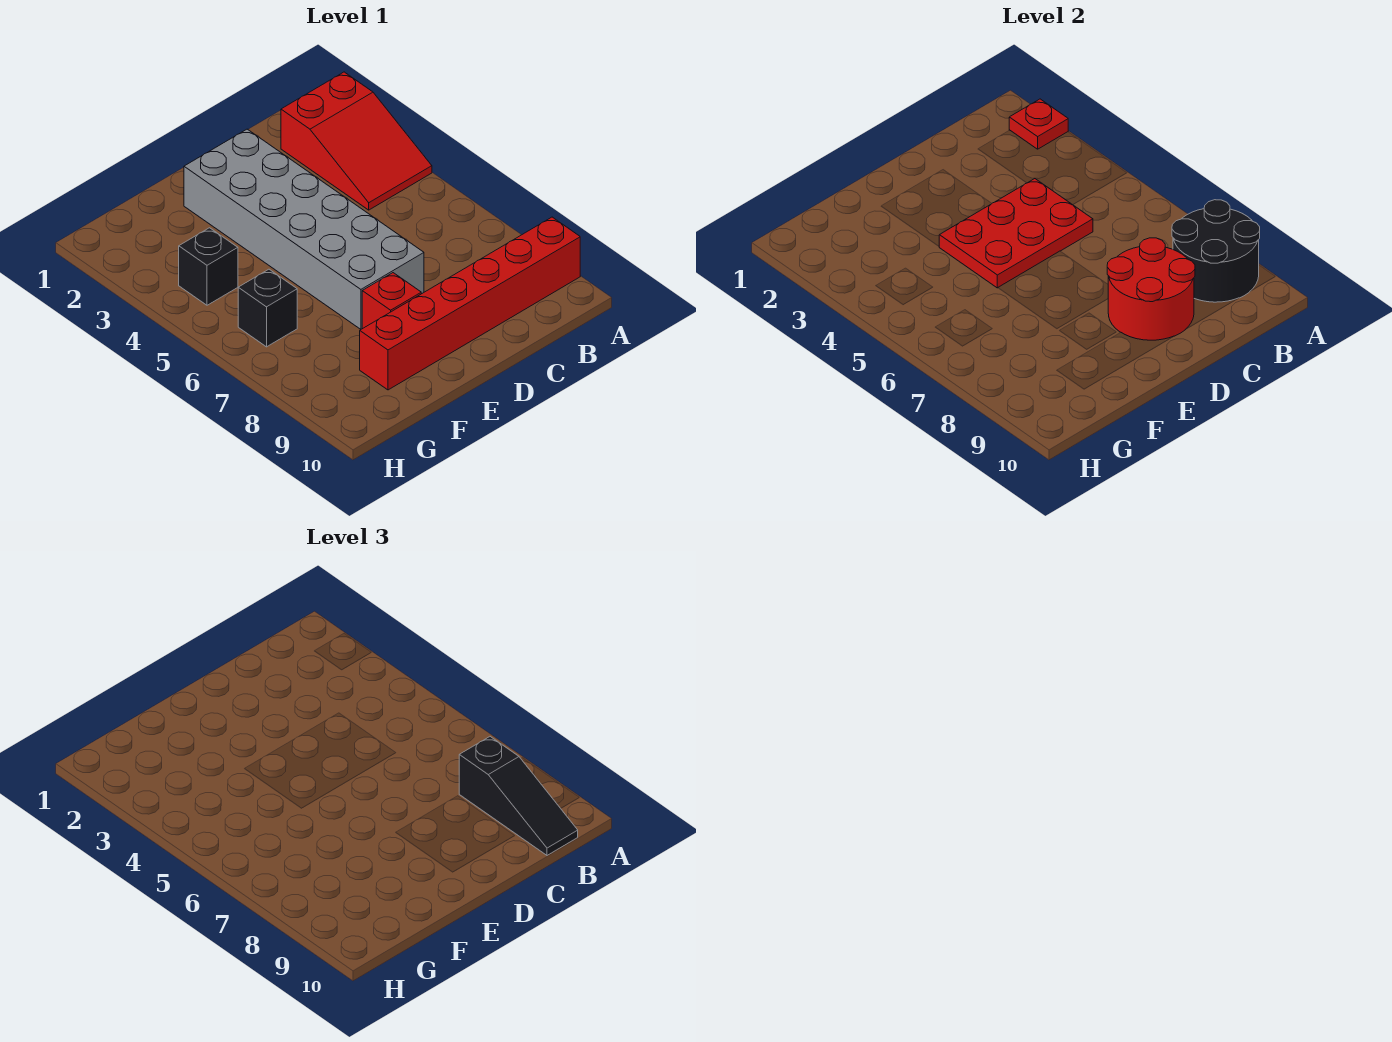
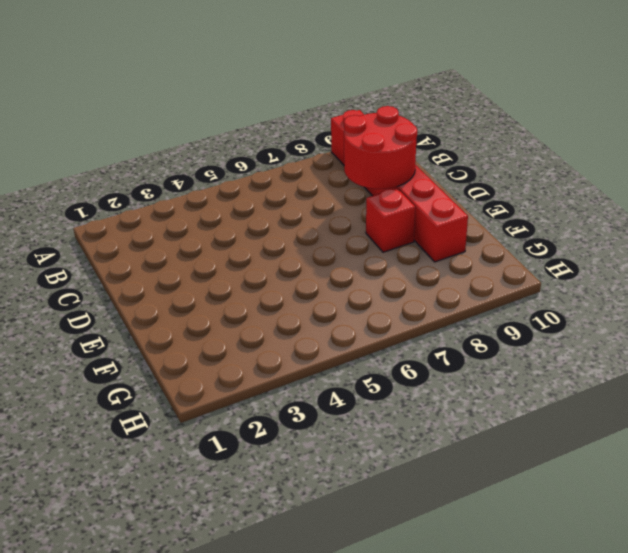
none -> red 2x3 slope [281,72,432,210]
none -> grey 2x6 brick [184,129,424,329]

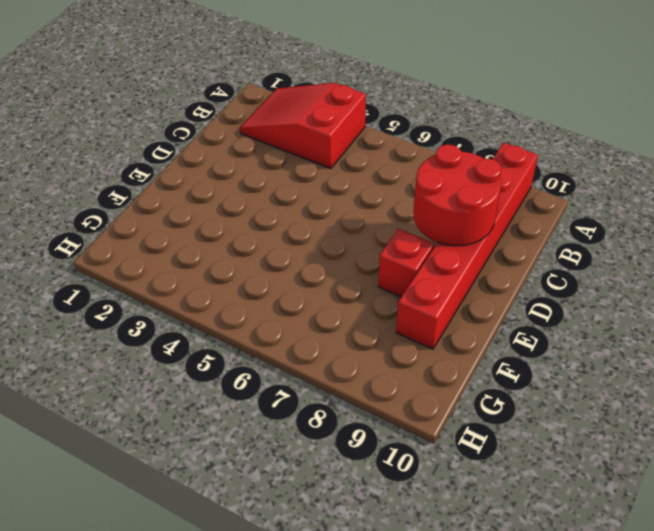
red 2x3 slope [240,83,366,169] -> red 2x3 slope turned to [281,72,432,210]
none -> grey 2x6 brick [184,129,424,329]
none -> black 1x1 brick [179,228,238,305]

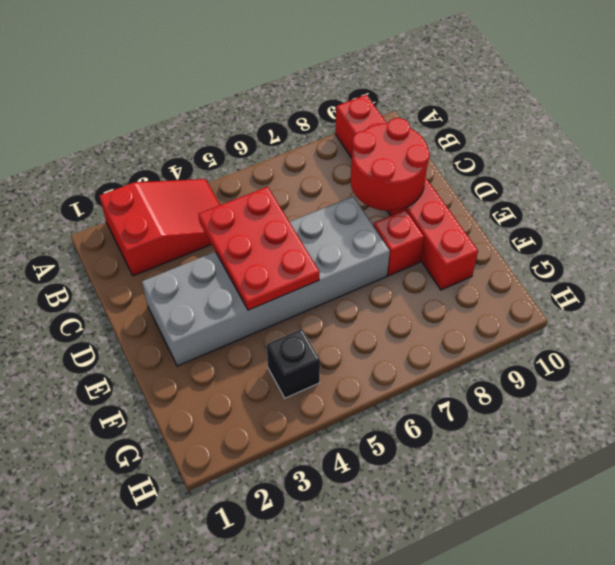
none -> black 1x1 brick [238,269,297,347]
none -> red 1x1 plate [1009,99,1068,149]

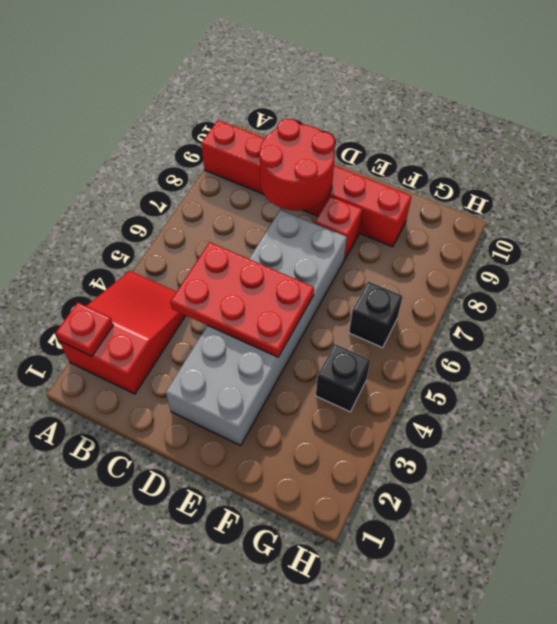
none -> black 2x2 round brick [1172,200,1260,302]
none -> black 1x3 slope [459,737,578,855]

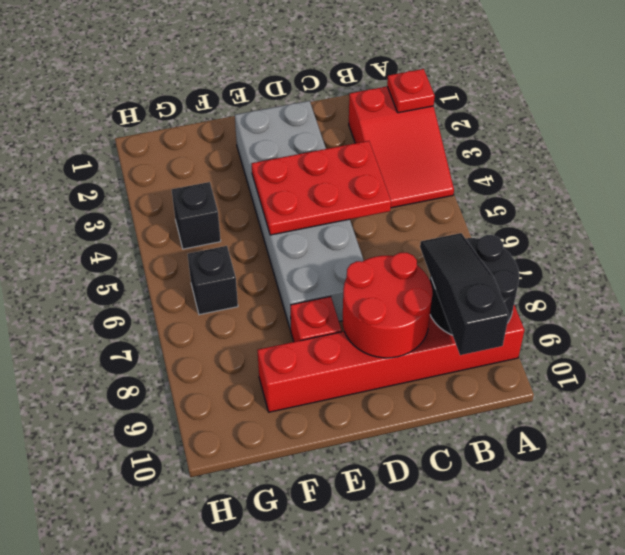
black 1x3 slope [420,233,509,355] -> black 1x3 slope turned to [459,737,578,855]

